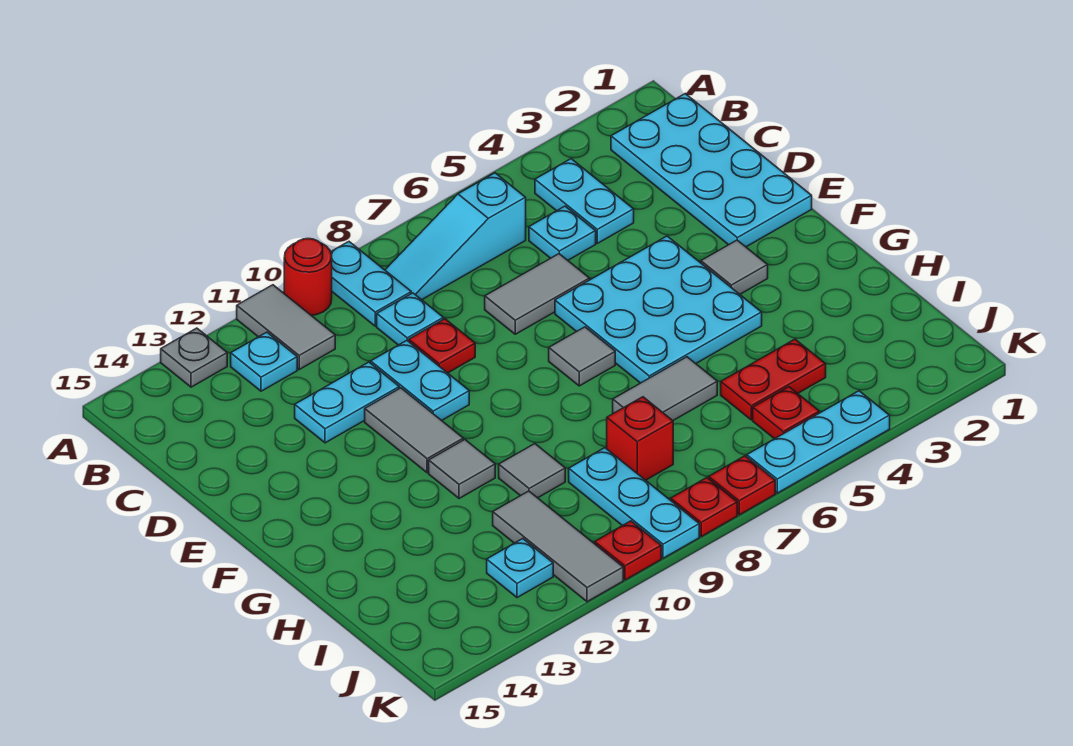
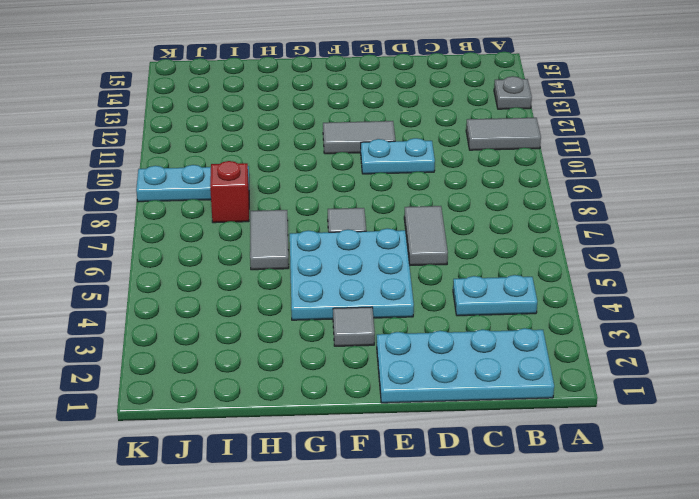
none -> cyan 1x2 plate [331,242,411,326]
none -> red 1x1 round brick [284,239,332,315]
none -> cyan 1x3 slope [385,173,526,300]
none -> cyan 1x1 plate [231,332,297,391]

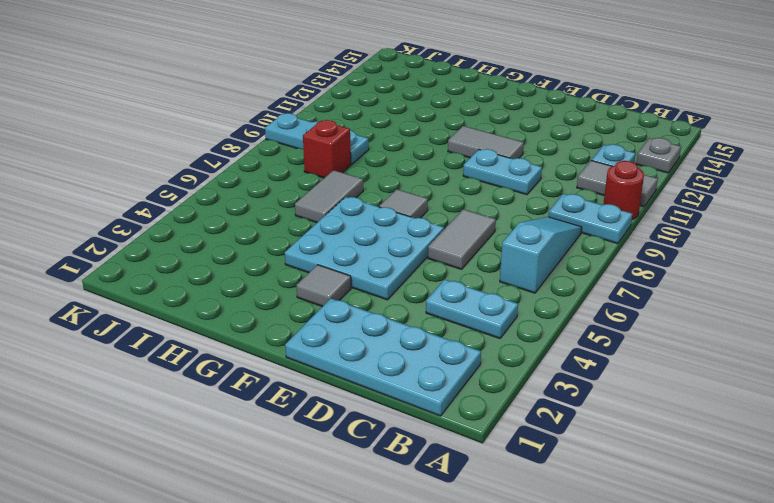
none -> cyan 1x1 plate [529,206,596,260]
none -> cyan 1x1 plate [377,293,443,345]
none -> red 1x1 plate [409,319,475,373]
none -> cyan 1x2 plate [295,362,399,443]

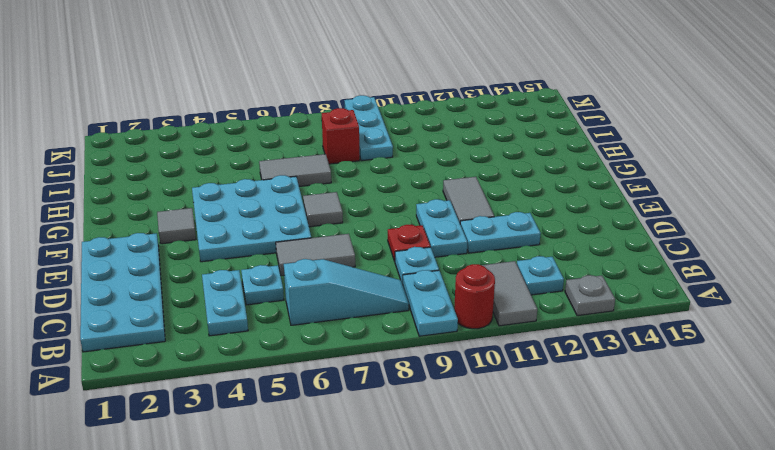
none -> grey 1x1 tile [429,440,495,499]
none -> grey 1x1 tile [499,444,565,498]
none -> red 1x2 plate [721,339,826,420]
none -> grey 1x3 tile [493,491,623,602]

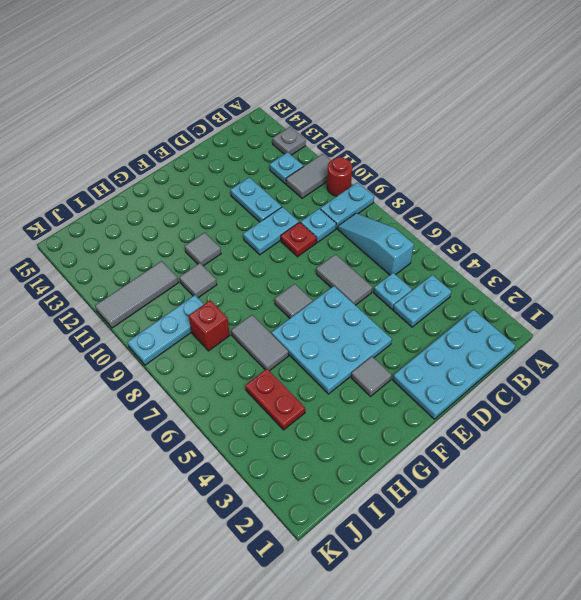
none -> grey 1x2 tile [365,388,463,473]
none -> red 1x1 plate [753,387,819,439]
none -> cyan 1x1 plate [487,539,553,598]
none -> cyan 1x3 plate [747,391,890,493]

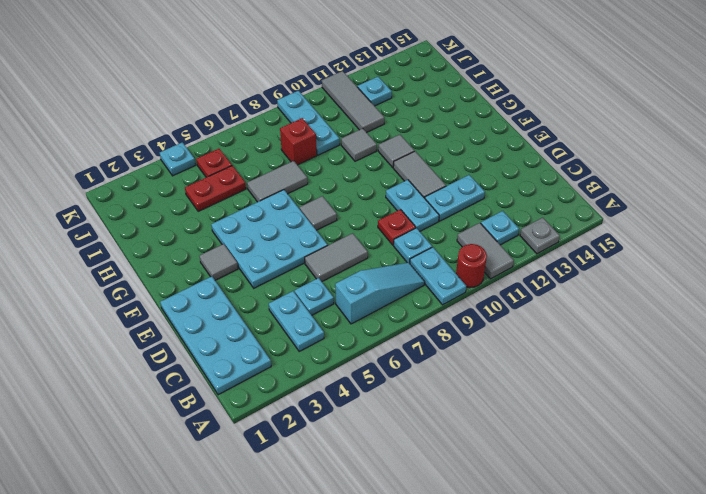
cyan 1x1 plate [160,142,196,176] -> cyan 1x3 plate [747,391,890,493]
none -> red 1x1 plate [709,456,775,515]
none -> red 1x1 plate [671,478,737,536]
none -> red 1x1 plate [595,521,661,580]

